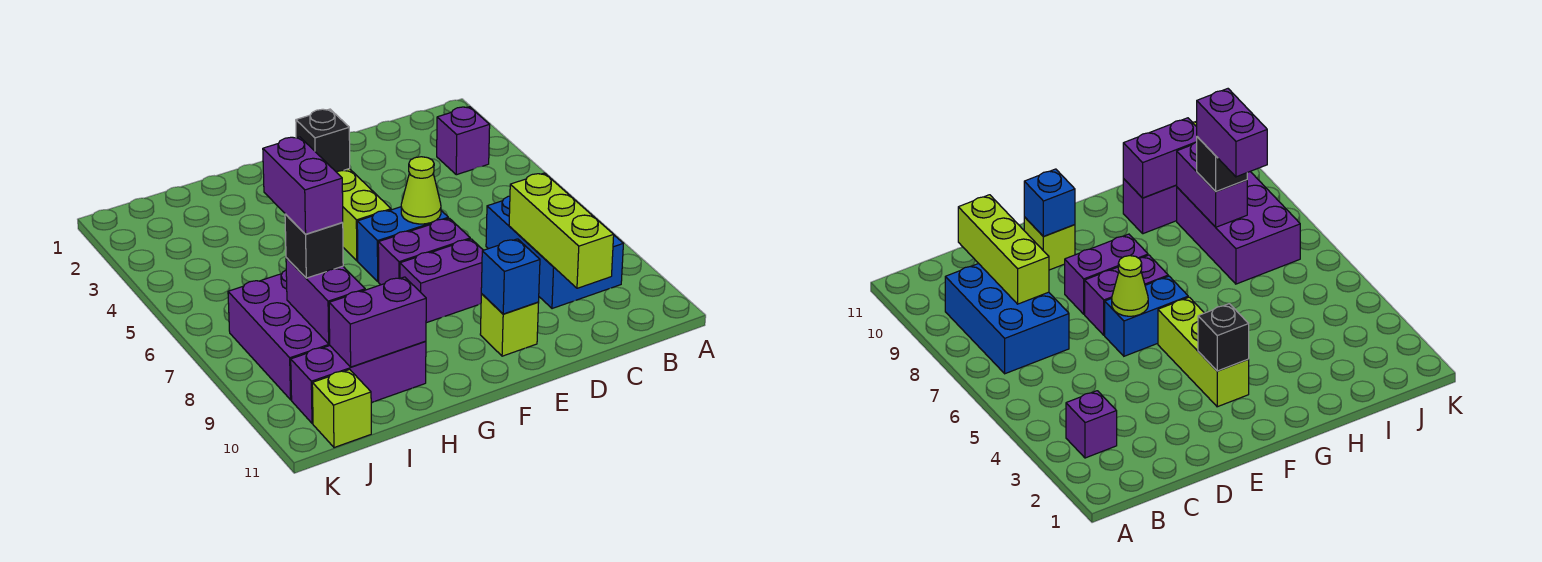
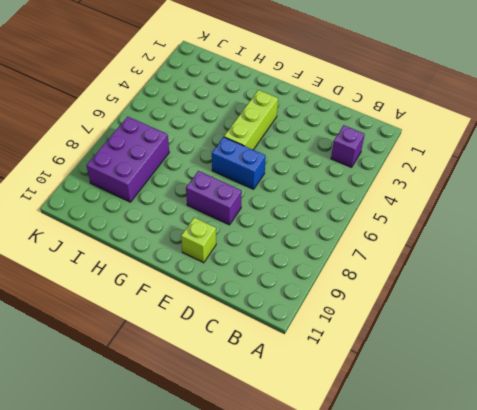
none -> blue 2x3 brick [486,196,623,309]
none -> purple 1x2 brick [378,218,470,285]
none -> purple 1x3 brick [291,341,426,423]

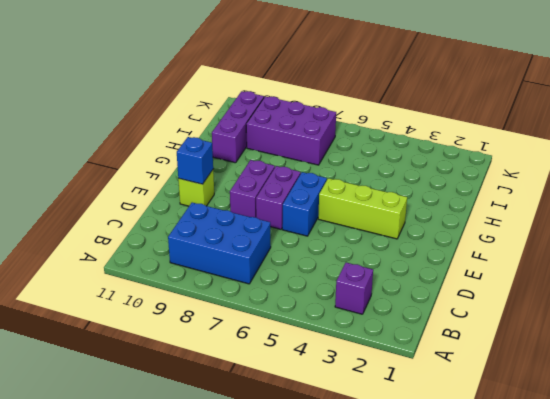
none -> lime 1x1 brick [312,370,371,448]
none -> lime 1x3 brick [509,173,614,288]
none -> lime 1x1 cone [401,157,441,224]

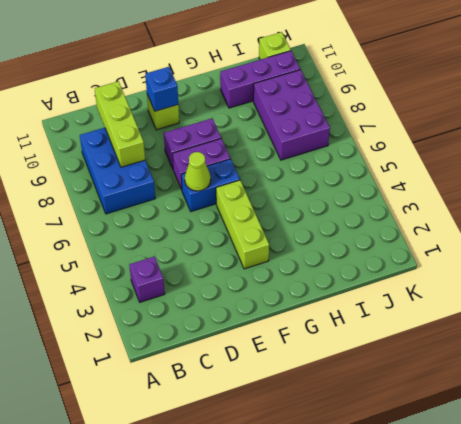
none -> black 1x1 brick [296,109,350,172]
none -> purple 1x2 brick [329,277,426,367]
none -> purple 1x2 brick [286,258,365,344]

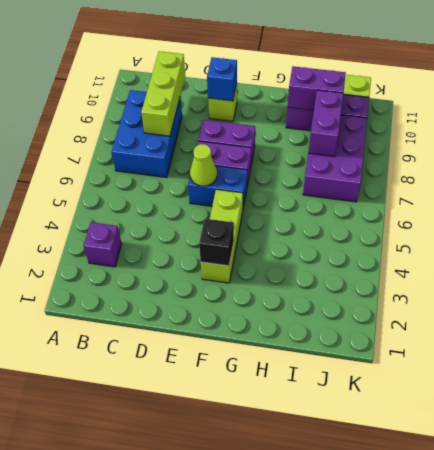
none -> black 1x1 brick [285,214,343,278]
none -> purple 1x2 brick [263,137,343,234]

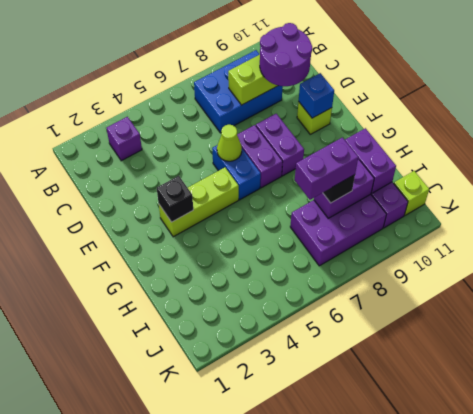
purple 2x2 round brick [260,23,312,86] -> none

